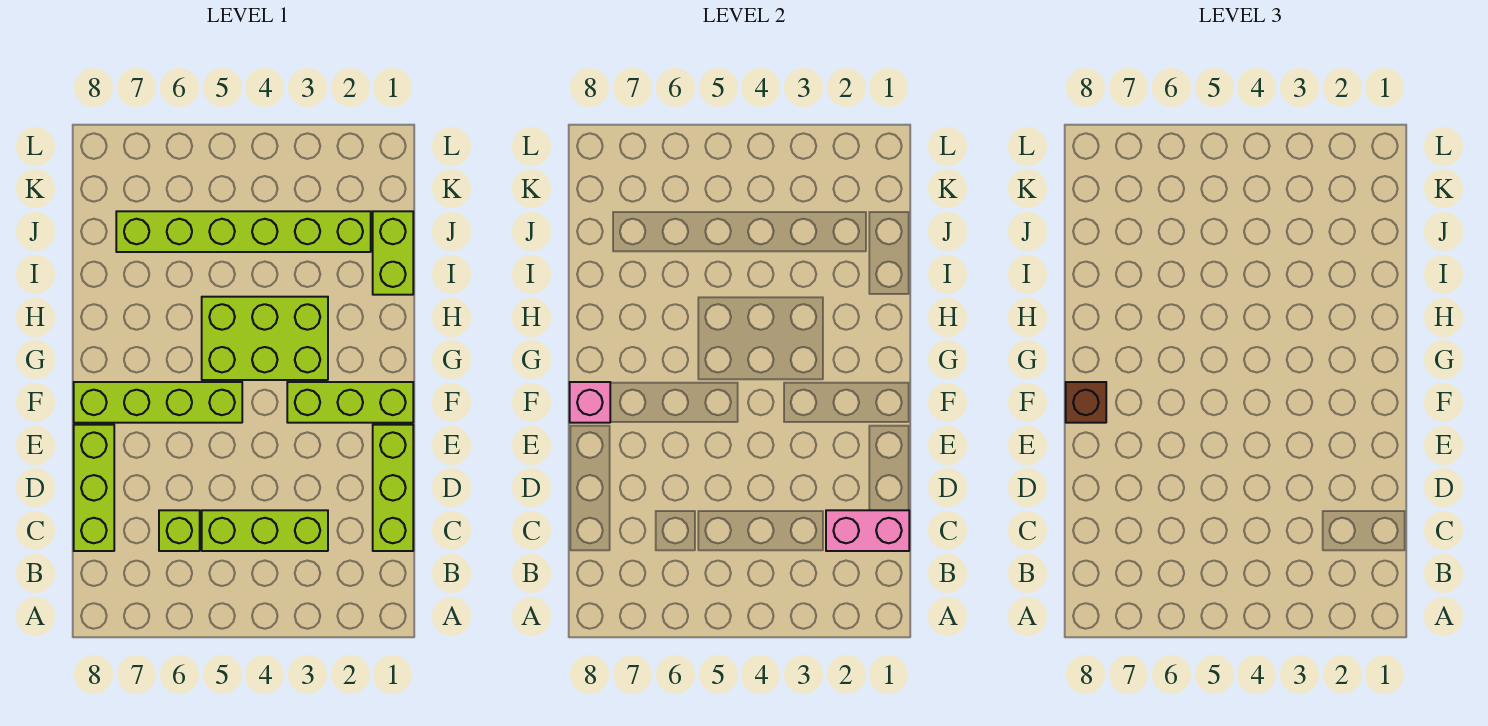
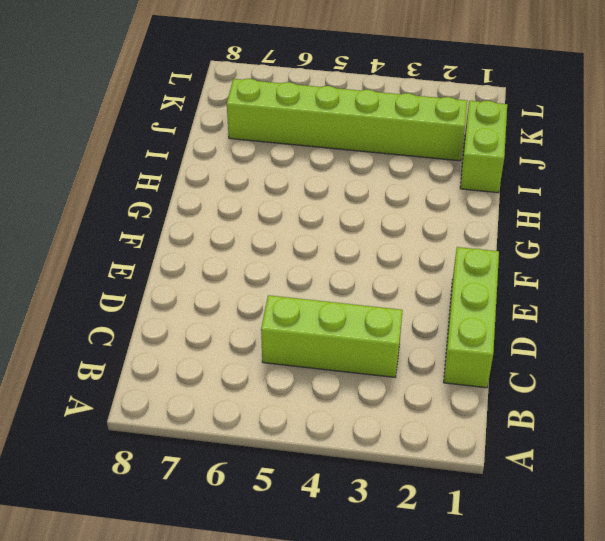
none -> lime 1x1 brick [159,510,200,551]
none -> lime 1x3 brick [74,425,114,551]
none -> lime 1x3 brick [287,382,413,423]

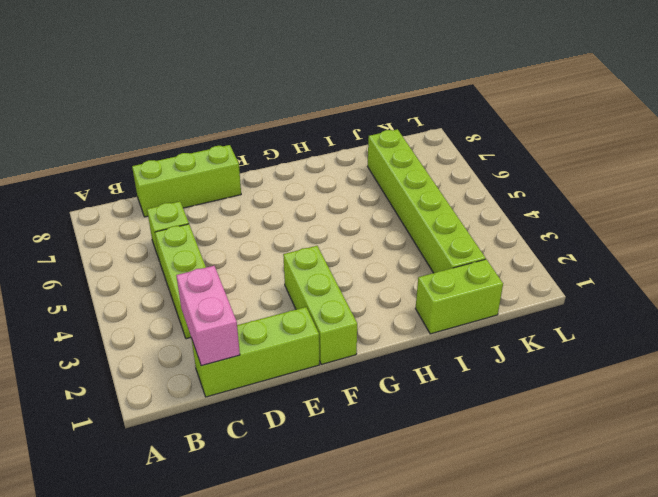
none -> lime 1x4 brick [74,382,242,423]
none -> lime 2x3 brick [202,297,328,380]
none -> pink 1x1 brick [570,382,610,423]

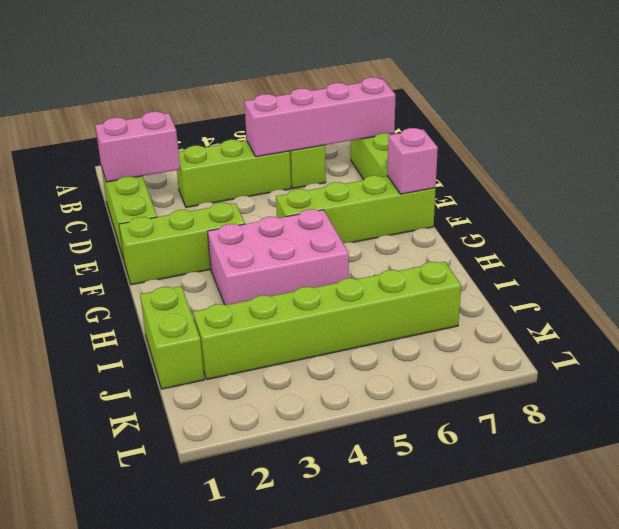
pink 1x4 brick [244,77,395,157] -> none
pink 2x3 brick [208,209,349,305] -> lime 2x3 brick [202,297,328,380]
none -> brown 1x1 brick [1066,382,1106,423]

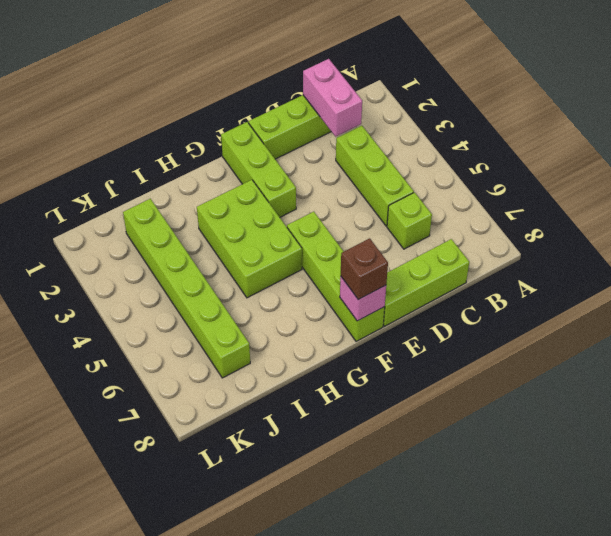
none -> lime 1x2 brick [373,211,413,295]

